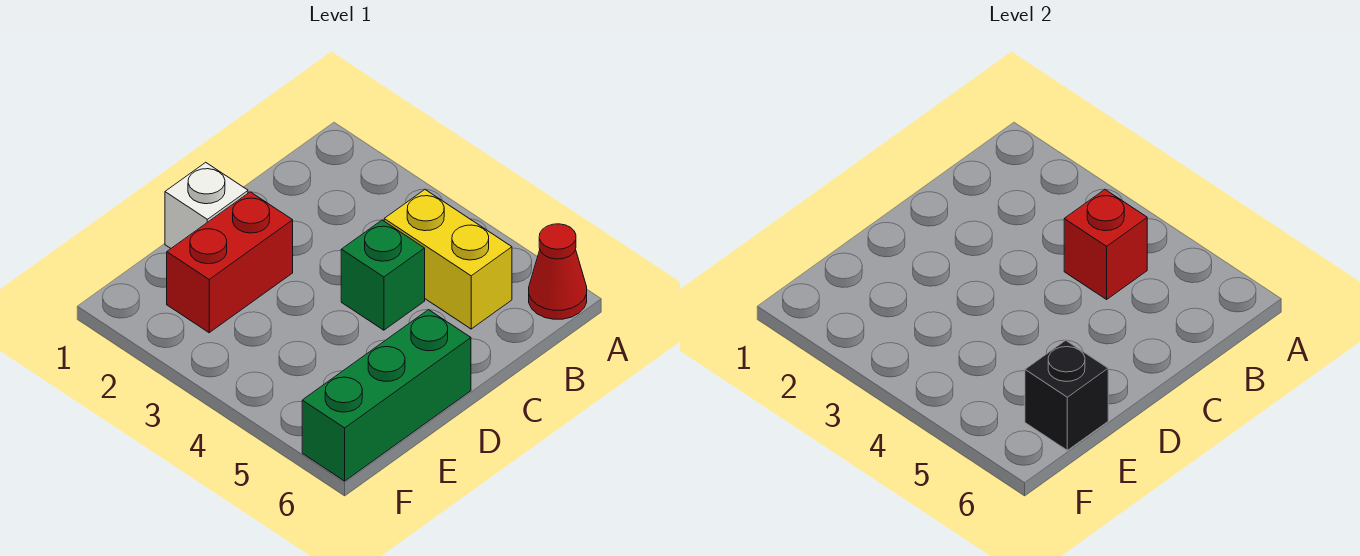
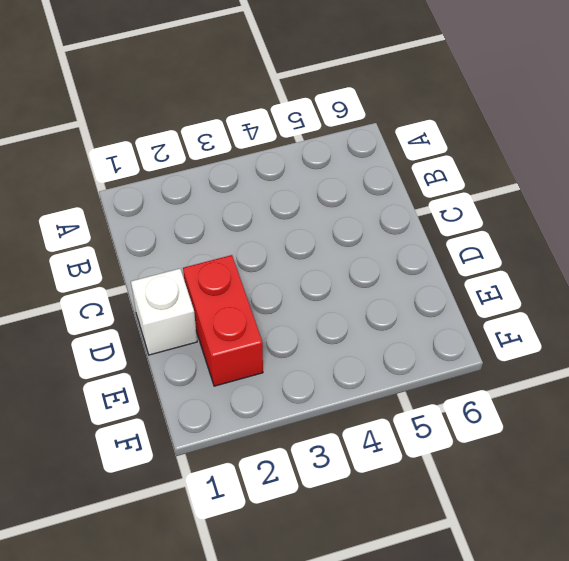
none -> red 1x1 cone [529,224,587,319]
none -> yellow 1x2 brick [384,190,512,329]

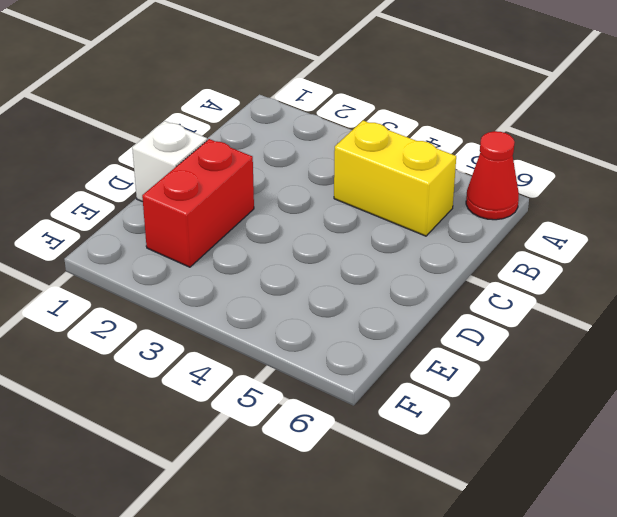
none -> green 1x1 brick [341,220,425,330]
none -> green 1x3 brick [302,310,471,481]

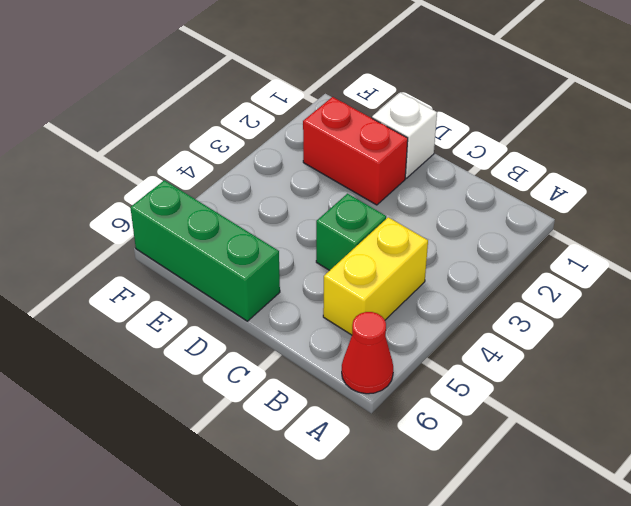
none -> red 1x1 brick [1064,190,1147,299]
none -> black 1x1 brick [1025,340,1108,450]

